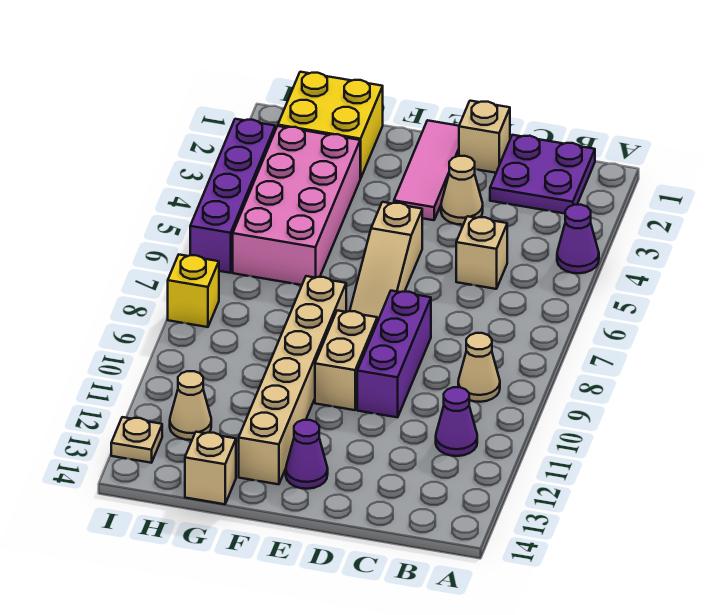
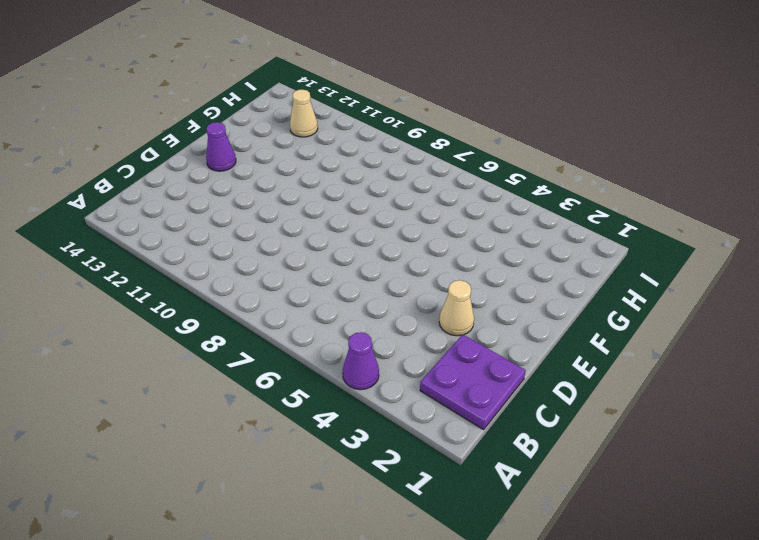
none -> tan 1x1 cone [458,333,500,402]
none -> purple 1x1 cone [436,387,477,456]
none -> tan 1x1 brick [456,216,507,289]

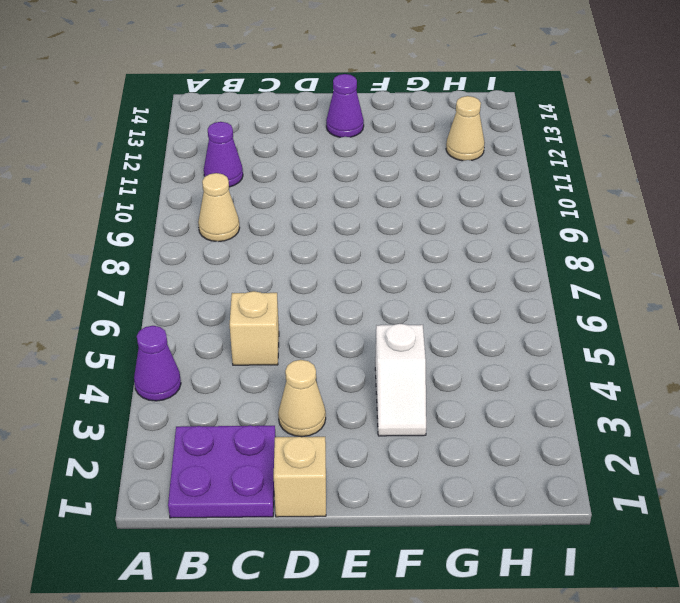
white 1x2 slope [375,324,426,436] -> none
none -> purple 1x3 brick [357,291,431,417]
none -> pink 1x3 tile [394,120,459,220]
none -> tan 1x3 slope [350,202,422,322]

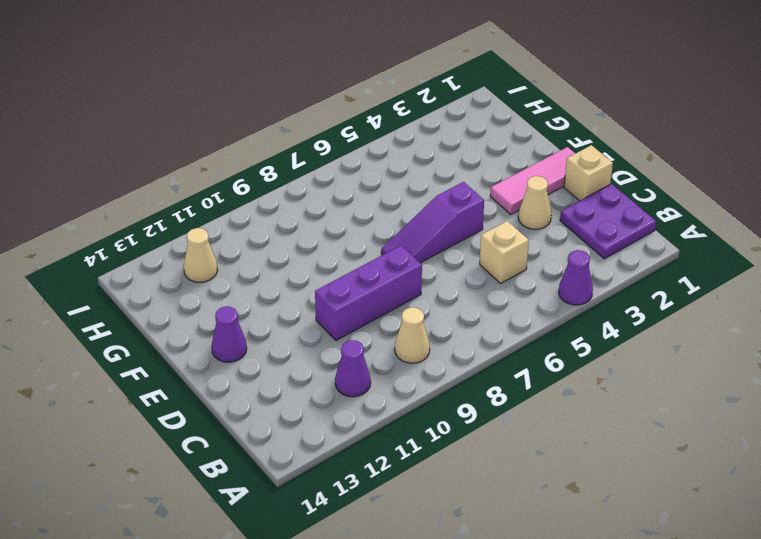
purple 1x3 slope [381,182,484,263] -> tan 1x3 slope [350,202,422,322]
none -> tan 1x2 brick [315,310,377,410]
none -> tan 1x6 brick [239,276,346,484]
none -> yellow 2x2 brick [278,72,383,178]

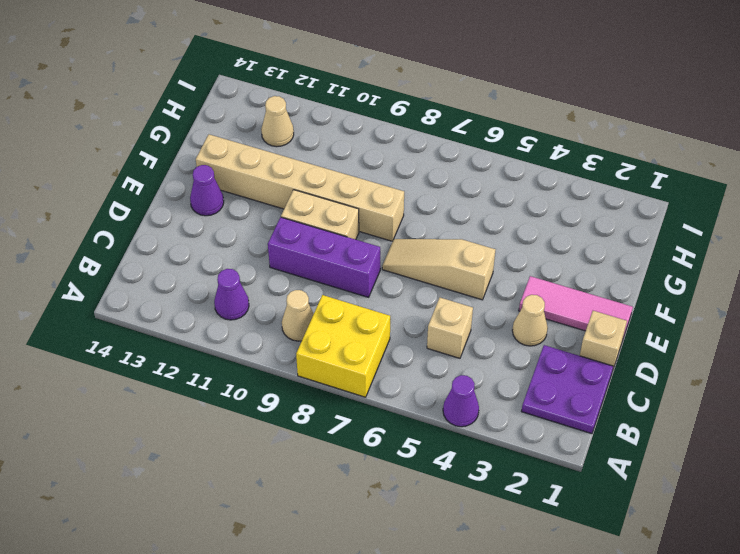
yellow 2x2 brick [296,295,390,397] -> yellow 2x2 brick moved to [278,72,383,178]
none -> pink 2x4 brick [233,126,361,285]
none -> tan 1x1 brick [185,432,236,504]
none -> purple 1x4 brick [190,119,275,273]

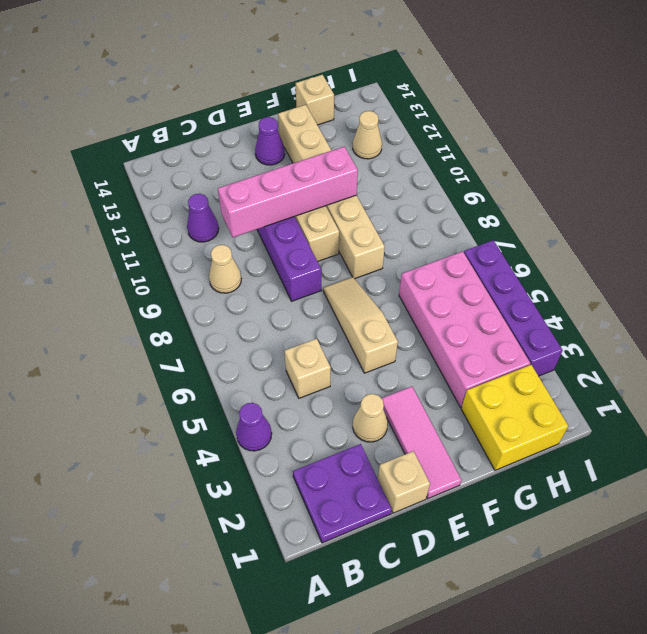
pink 1x4 brick [218,147,358,237] -> none
none -> yellow 1x1 brick [168,255,219,327]
none -> tan 1x1 plate [111,417,162,463]

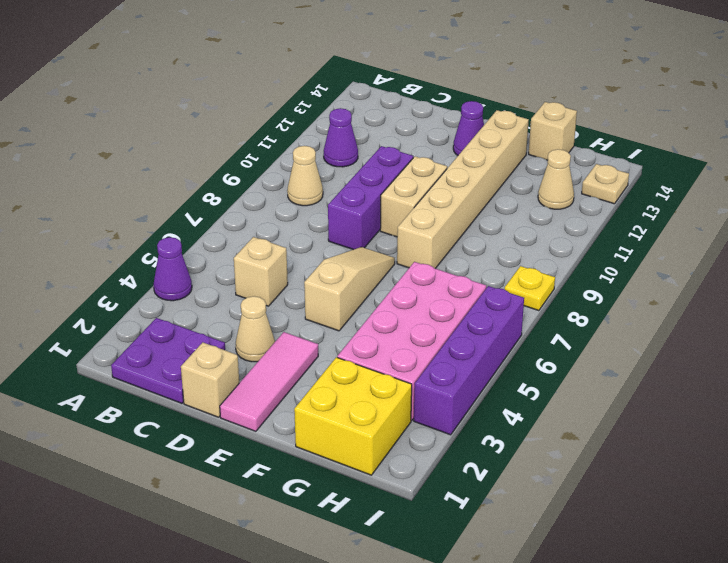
yellow 1x1 plate [505,266,555,311] -> yellow 1x1 brick [168,255,219,327]

